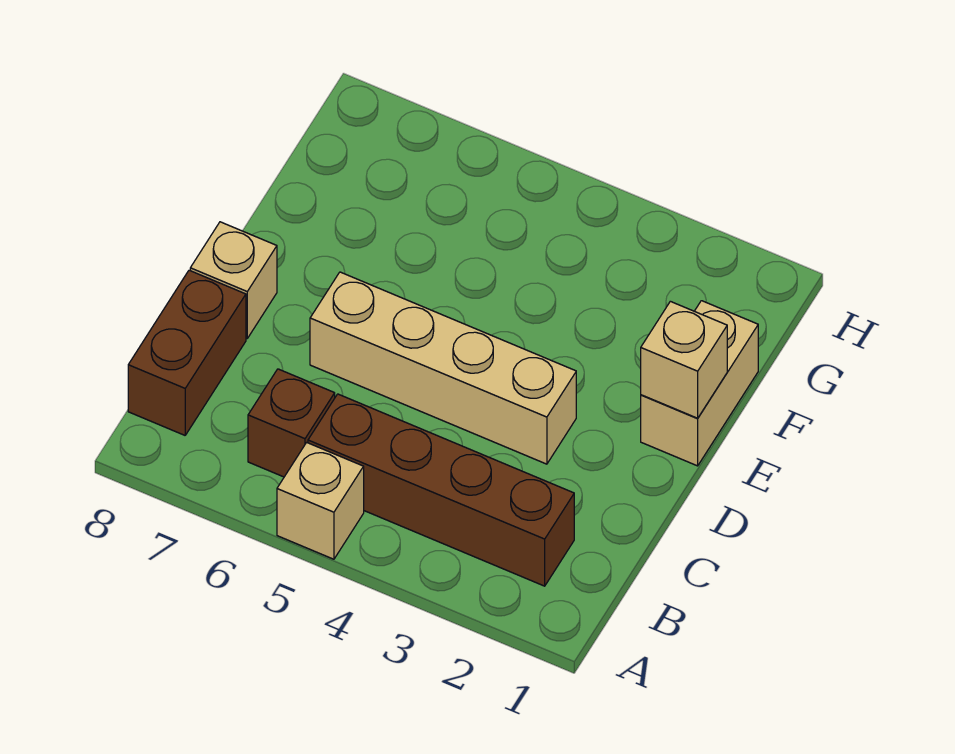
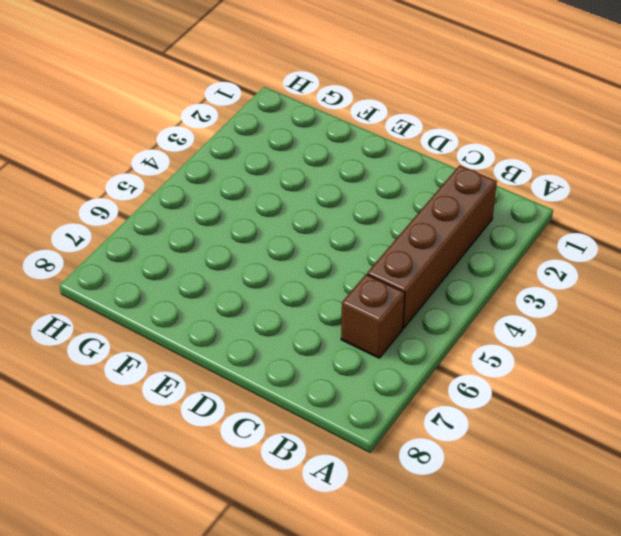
none -> tan 1x1 brick [277,443,364,559]
none -> brown 1x2 brick [128,270,246,435]

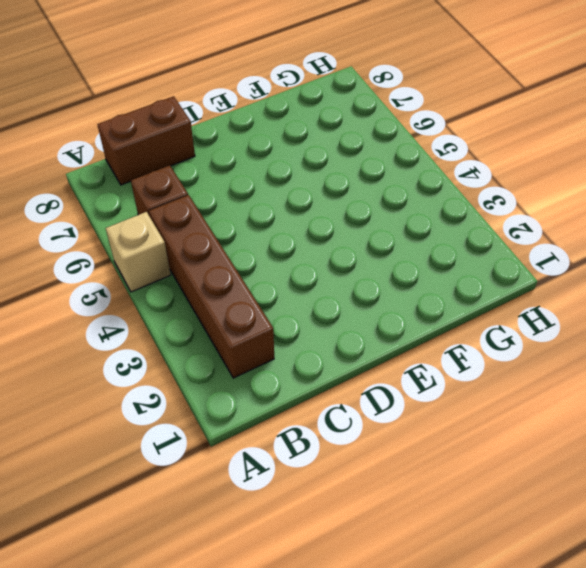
none -> tan 1x4 brick [310,272,576,464]
none -> tan 1x1 brick [190,222,277,338]

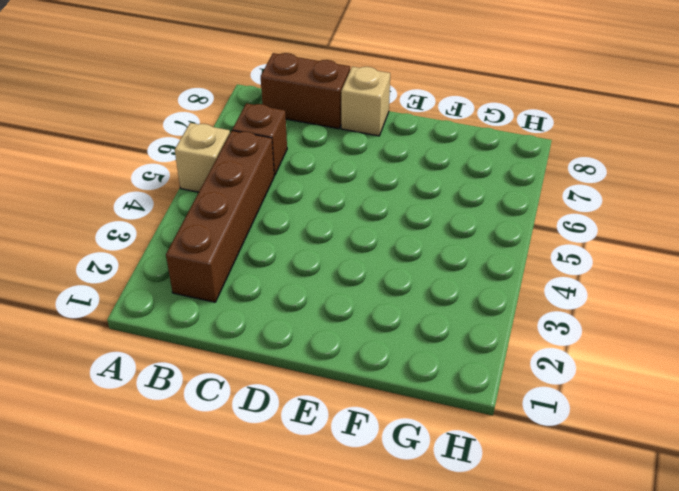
none -> tan 1x4 brick [310,272,576,464]
none -> tan 1x2 brick [641,301,758,466]

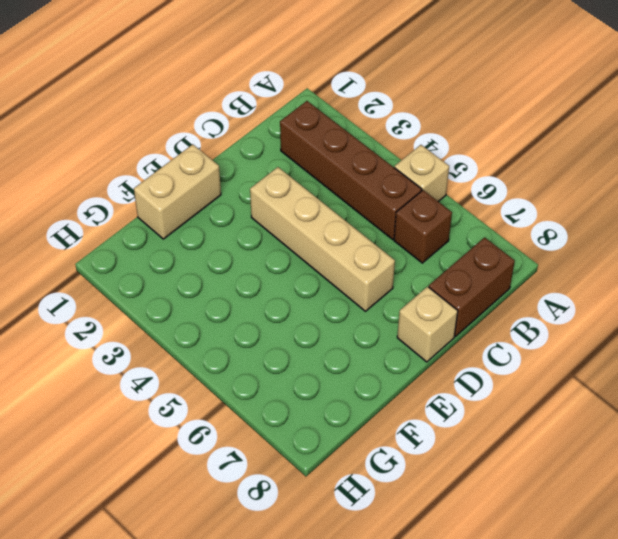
none -> tan 1x1 brick [641,301,727,418]

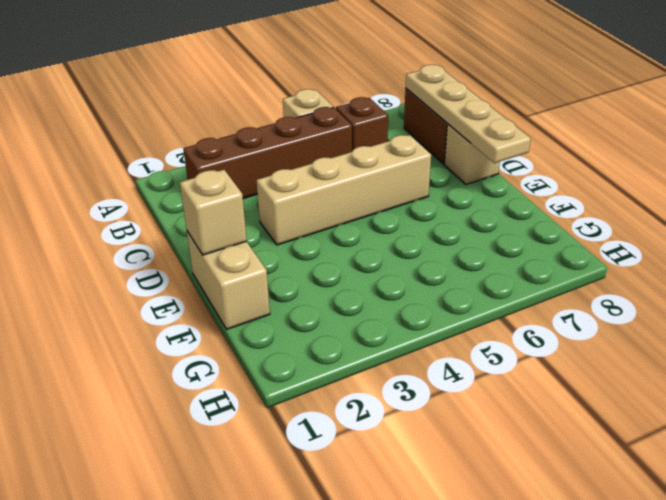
tan 1x4 plate [406,65,531,163] -> none

